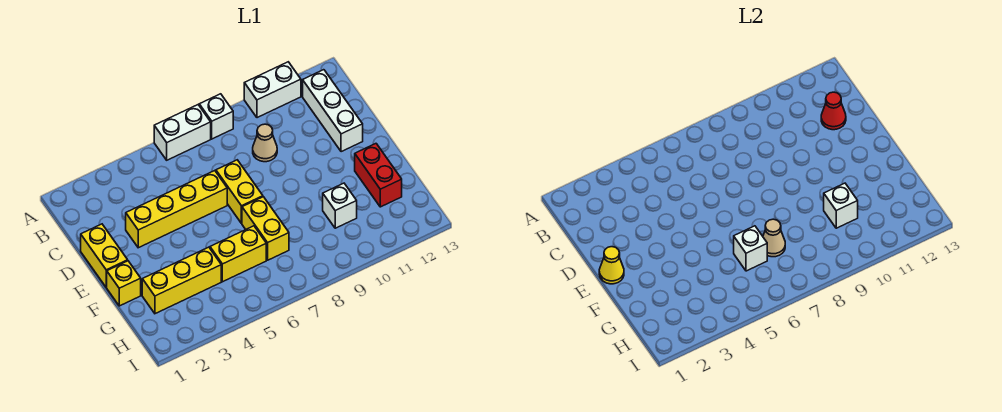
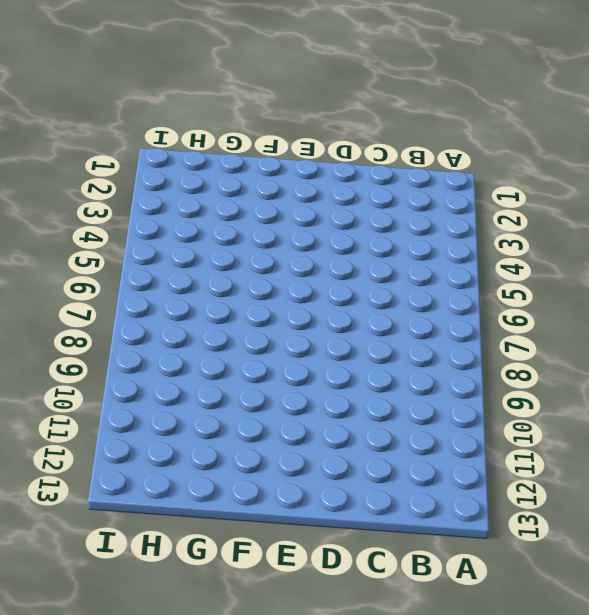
none -> white 1x2 brick [154,105,211,160]
none -> white 1x1 brick [199,94,233,139]
none -> white 1x2 brick [244,62,301,118]

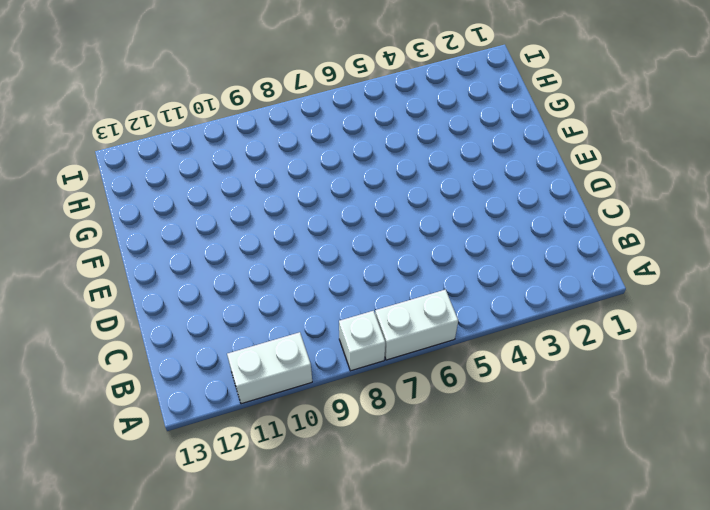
none -> white 1x3 brick [303,70,363,152]
none -> tan 1x1 cone [253,124,277,162]
none -> yellow 1x2 brick [81,224,128,287]

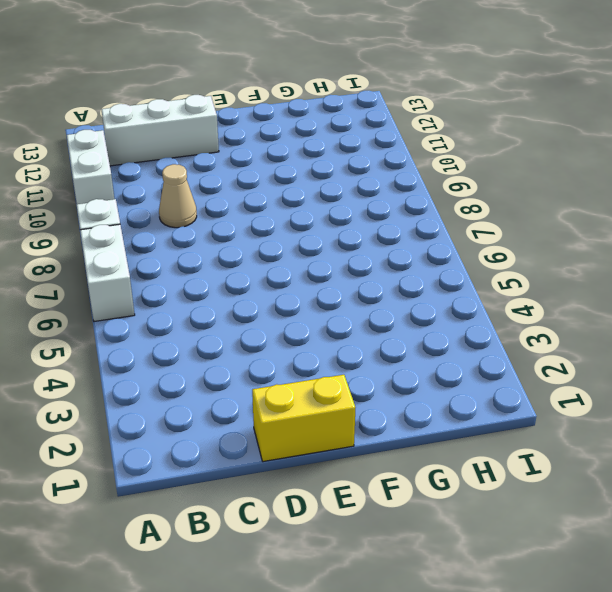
none -> yellow 1x4 brick [126,171,227,248]
none -> yellow 1x2 brick [216,160,263,223]
none -> yellow 1x1 brick [106,261,141,306]

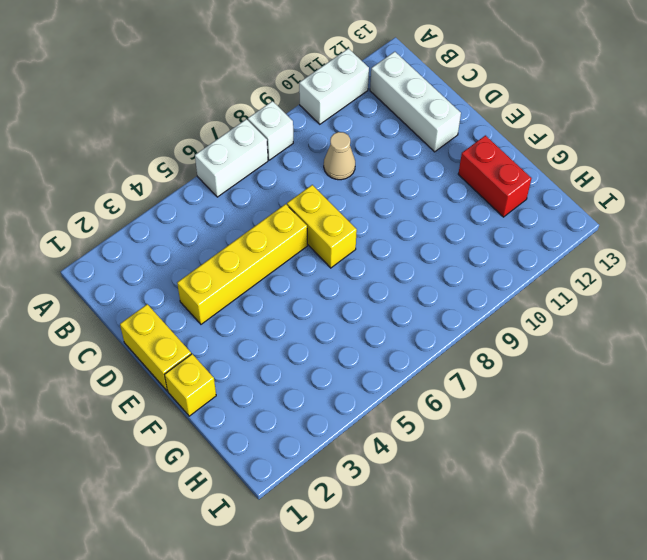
none -> yellow 1x2 brick [242,197,289,260]
none -> yellow 1x3 brick [142,247,221,314]
none -> yellow 1x2 brick [210,226,266,282]

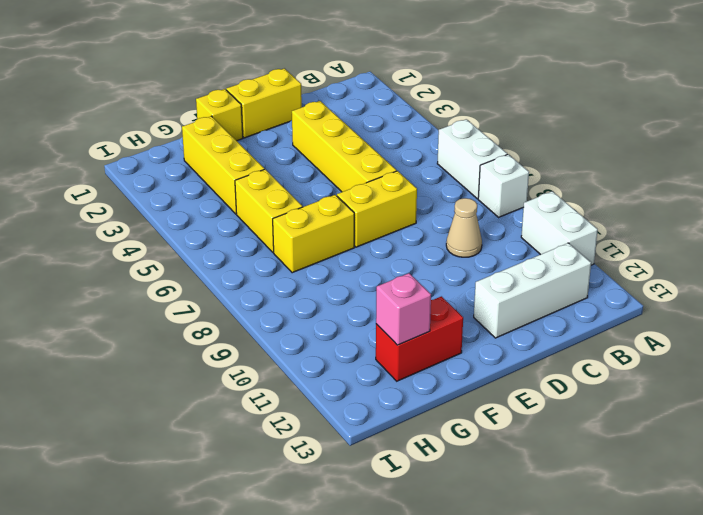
pink 1x1 brick [376,273,431,345] -> none
none -> white 1x1 brick [323,183,357,228]
none -> red 1x1 cone [821,92,846,130]
none -> yellow 1x1 cone [599,247,624,284]

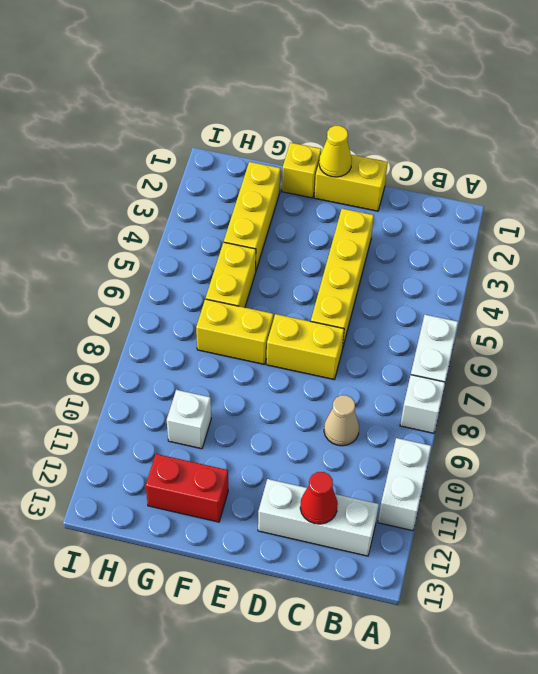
none -> white 1x1 brick [734,226,767,271]
none -> tan 1x1 cone [763,219,785,257]
none -> white 1x1 brick [824,183,858,228]

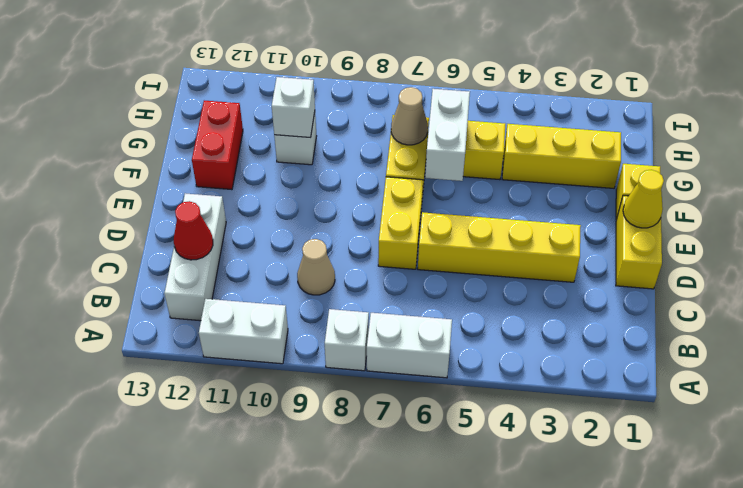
white 1x2 brick [425,89,470,181] -> white 1x1 brick [734,226,767,271]

